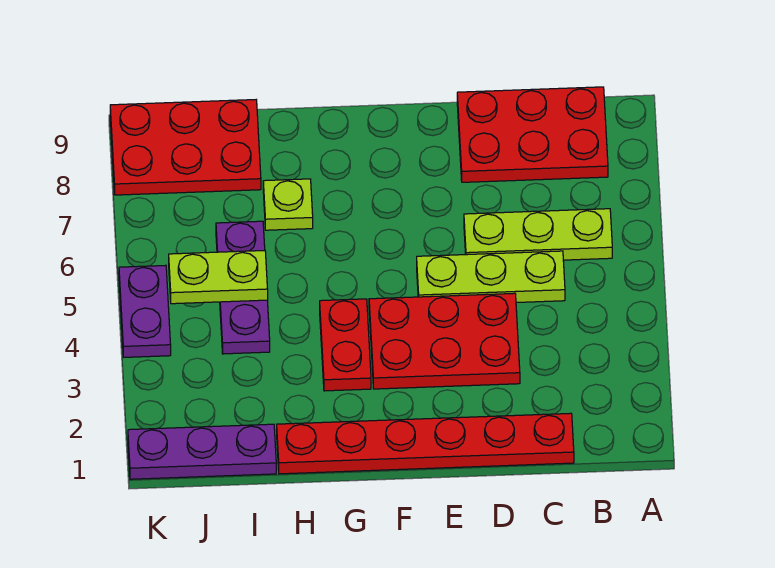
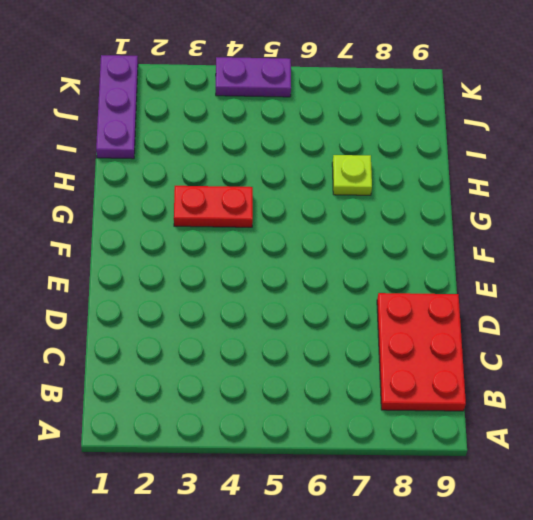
none -> lime 1x3 plate [464,209,612,260]
none -> red 1x6 plate [277,413,574,474]
none -> lime 1x3 plate [417,251,565,303]

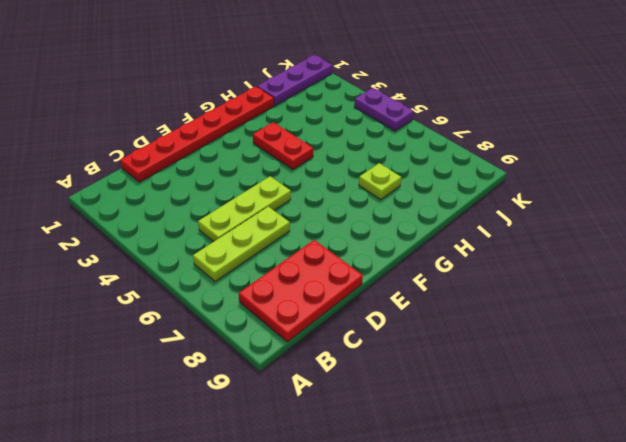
none -> red 2x3 plate [369,293,520,389]
none -> purple 1x3 plate [216,221,270,354]
none -> red 2x3 plate [110,100,261,195]

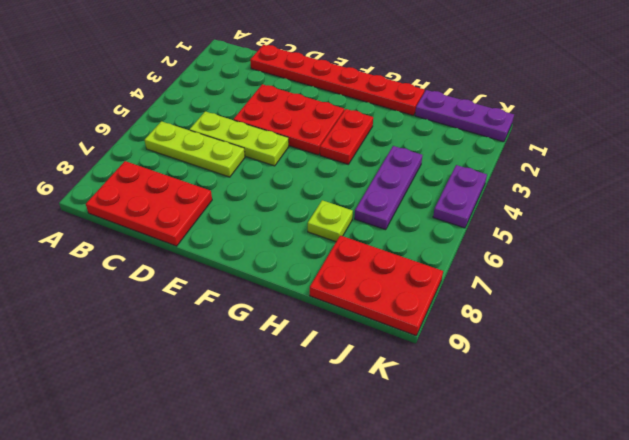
none -> lime 1x2 plate [169,250,268,304]

